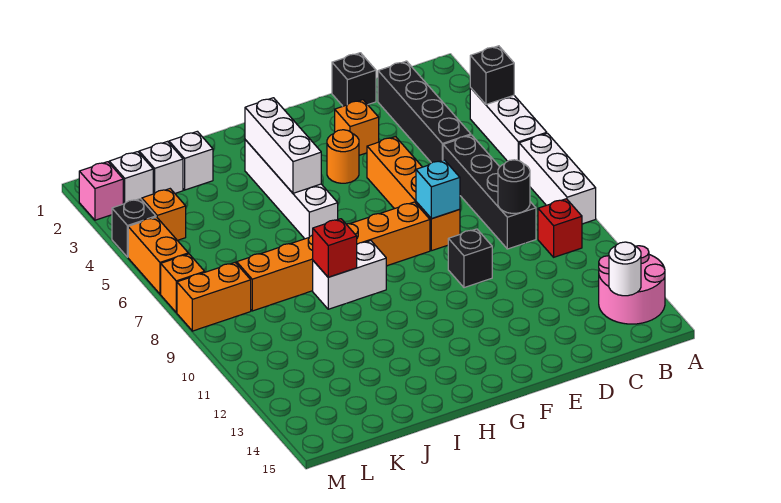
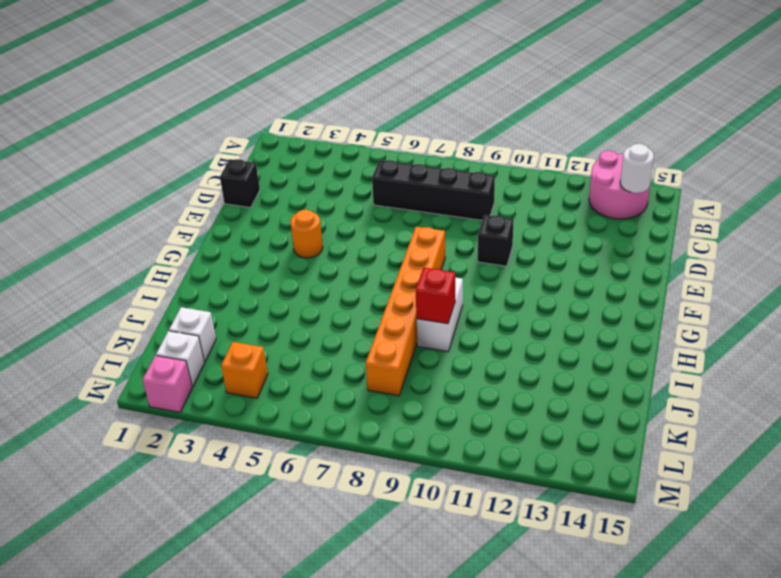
none -> white 1x3 brick [470,88,547,161]
none -> white 1x3 brick [519,133,596,224]
none -> red 1x1 brick [538,199,582,257]

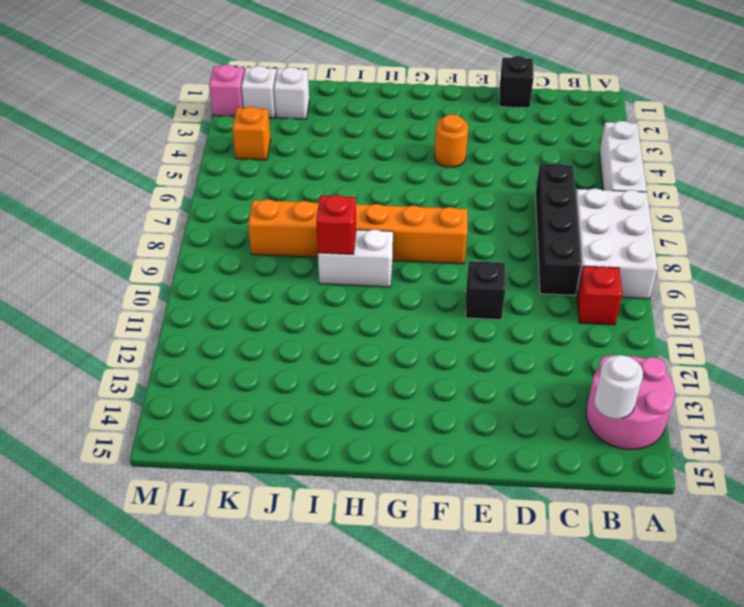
white 2x3 brick [576,188,658,299] -> white 1x3 brick [519,133,596,224]
none -> black 1x4 brick [378,61,471,163]
none -> orange 1x1 brick [335,100,379,155]
none -> orange 1x4 brick [367,137,460,251]

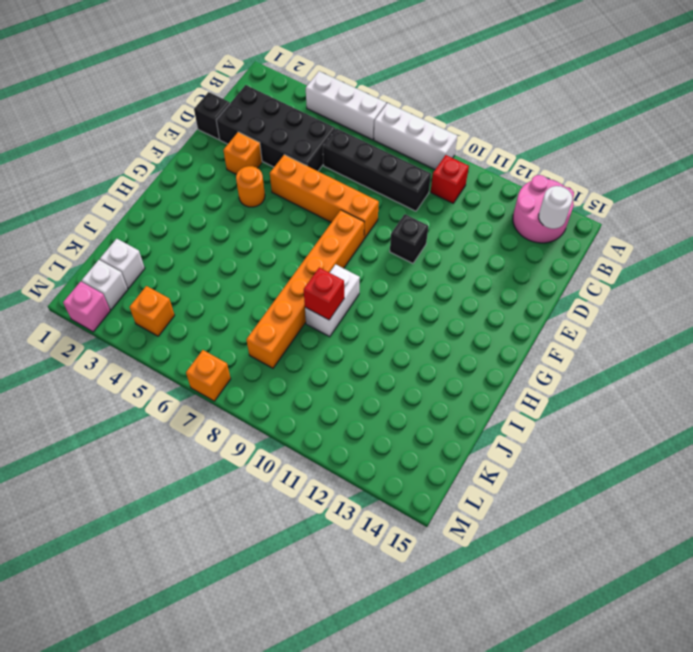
black 2x4 brick [216,85,335,171] -> black 1x4 brick [378,61,471,163]
none -> white 1x4 brick [245,140,338,239]
none -> white 1x1 brick [169,131,213,190]
none -> orange 1x2 brick [177,263,251,331]

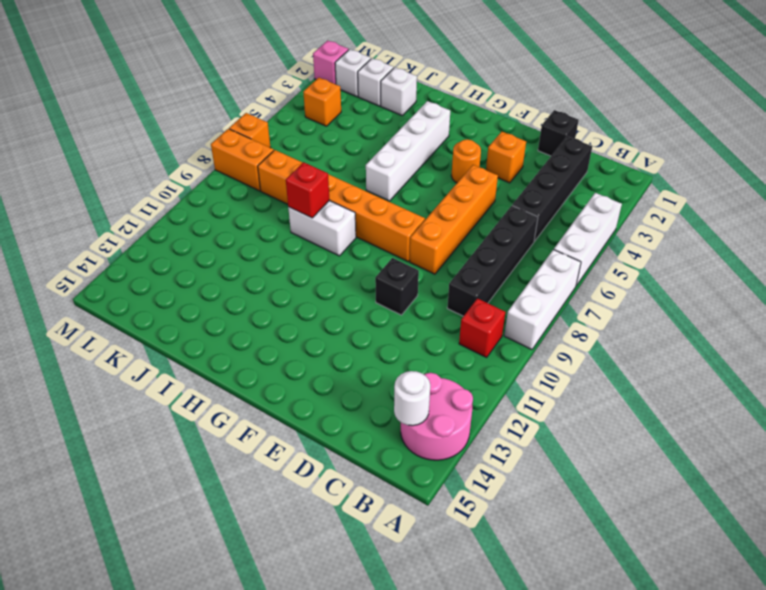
none -> black 1x1 brick [112,199,156,257]
none -> orange 1x2 brick [128,217,188,294]
none -> black 1x1 brick [470,46,514,104]

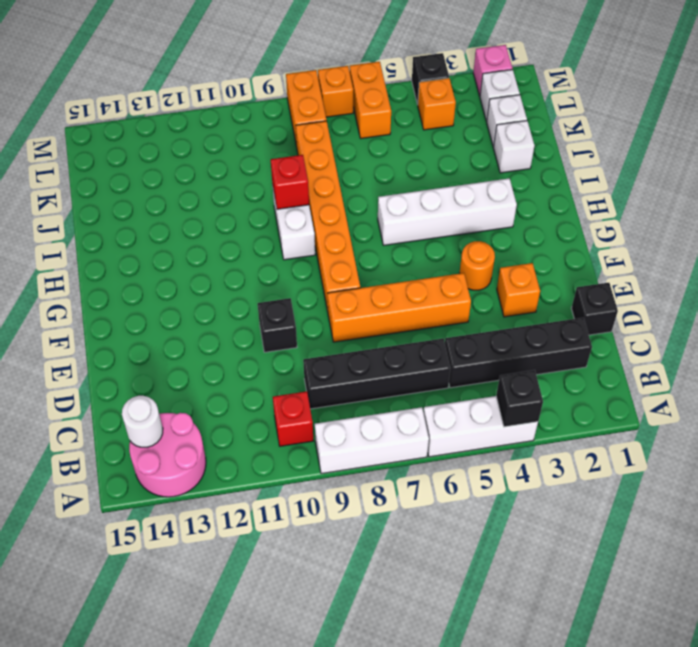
orange 1x2 brick [350,62,391,139] -> orange 1x2 brick turned to [128,217,188,294]
none -> black 1x1 round brick [498,160,530,213]
none -> cyan 1x1 brick [416,160,460,219]
none -> white 1x3 brick [245,98,321,193]

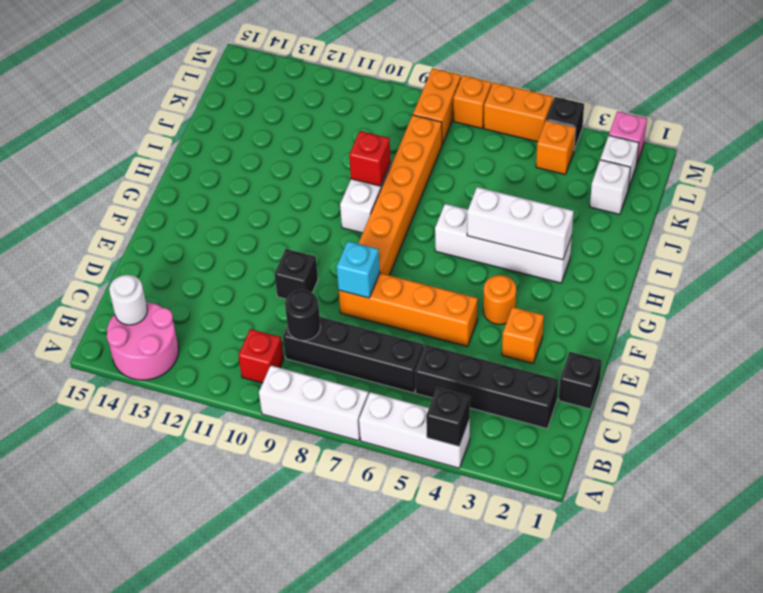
none -> white 1x1 brick [169,131,213,190]

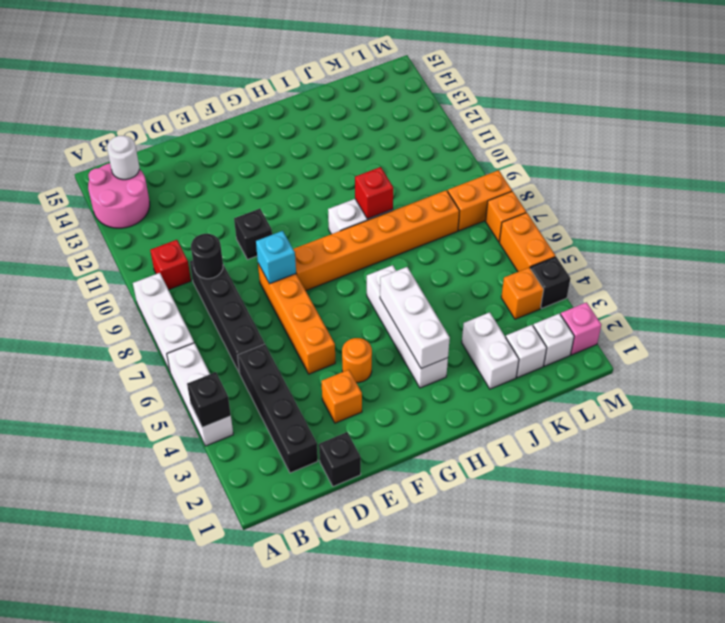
white 1x2 brick [462,312,519,389] -> white 1x1 brick [169,131,213,190]

